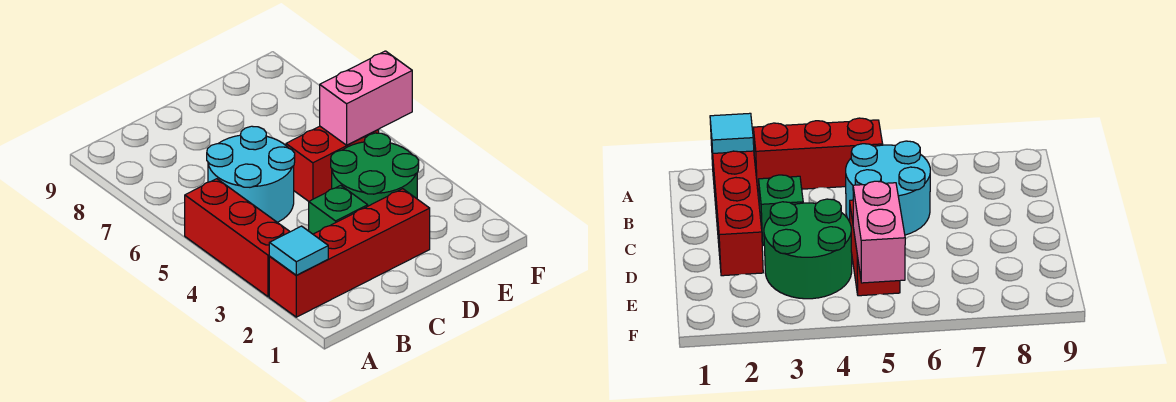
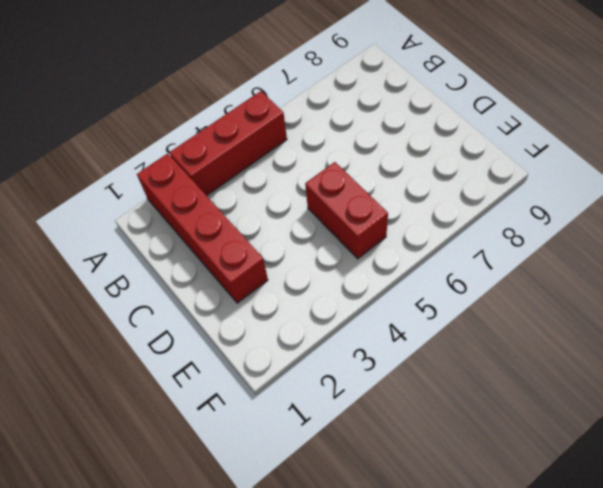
none -> cyan 2x2 round brick [207,126,295,222]
none -> green 1x1 brick [309,185,368,234]

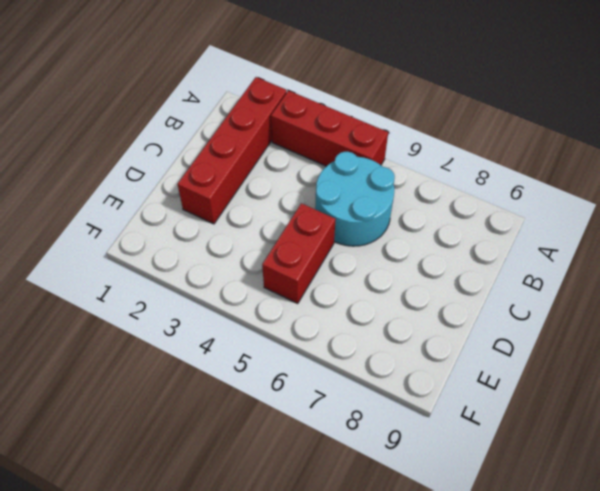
none -> green 1x1 brick [309,185,368,234]
none -> green 2x2 round brick [331,133,419,206]

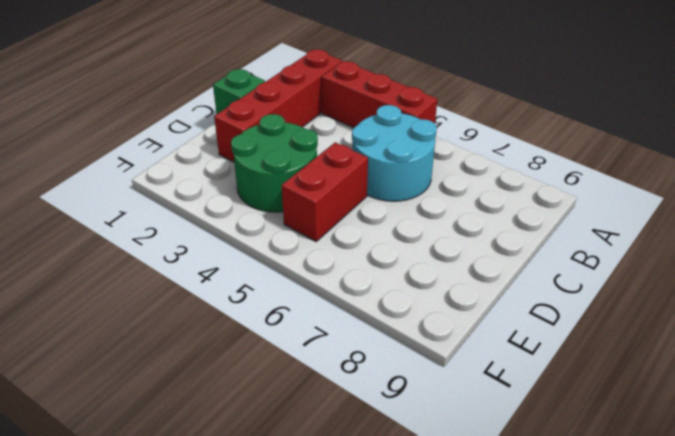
green 1x1 brick [213,69,265,114] -> green 1x1 brick moved to [309,185,368,234]
none -> cyan 1x1 tile [269,226,328,275]
none -> pink 1x2 brick [320,51,412,145]

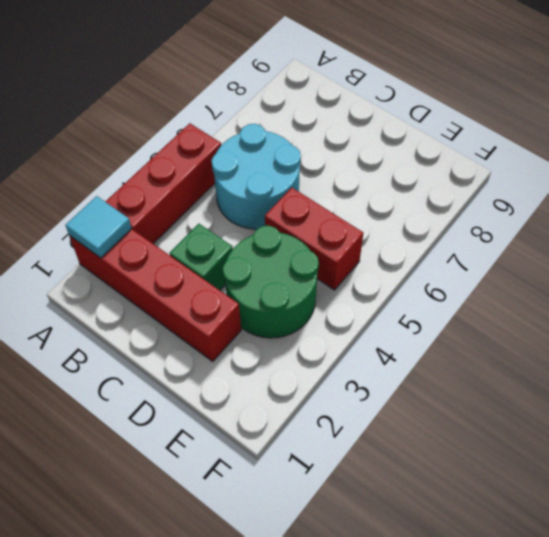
none -> pink 1x2 brick [320,51,412,145]

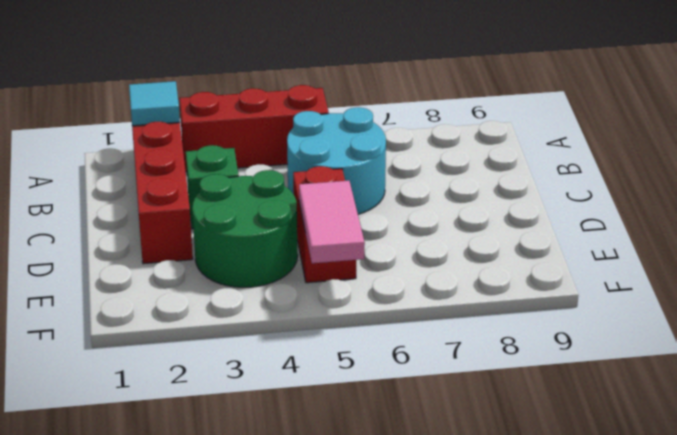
pink 1x2 tile [299,181,365,263] -> pink 1x2 brick [320,51,412,145]

